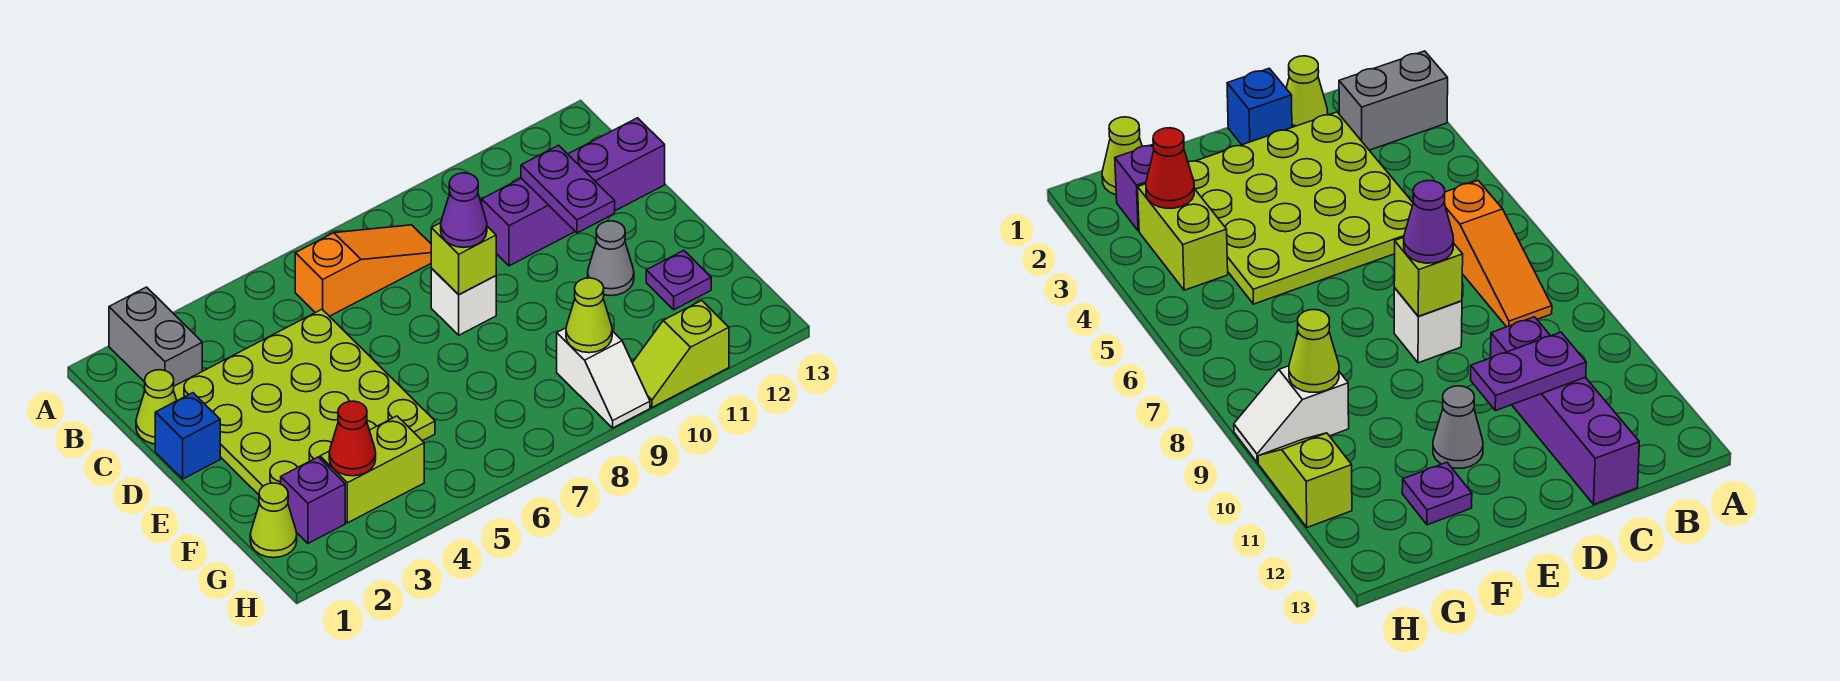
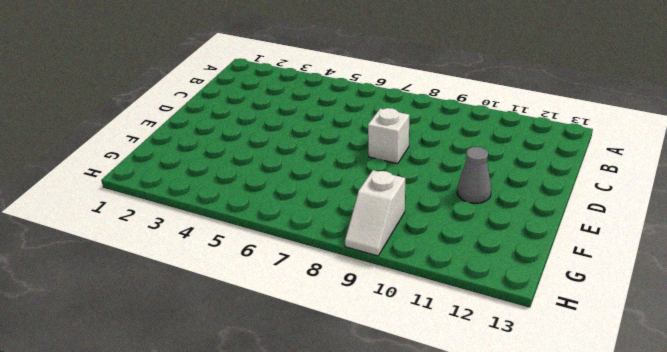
none -> grey 1x2 brick [109,287,202,386]
none -> orange 1x3 slope [295,225,431,316]
none -> lime 1x1 cone [136,370,177,444]

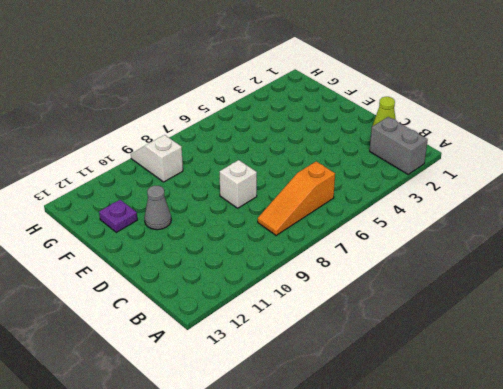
none -> lime 4x4 plate [173,309,435,495]
none -> purple 1x4 brick [482,118,665,266]
none -> blue 1x1 brick [155,393,220,479]

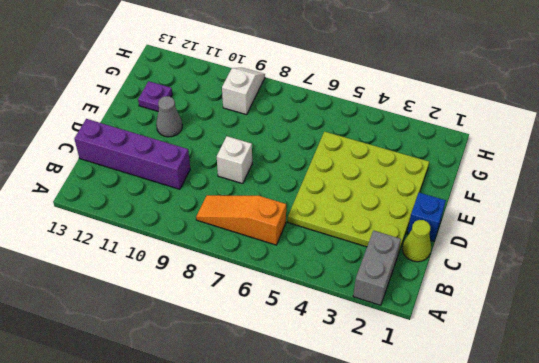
none -> lime 1x1 cone [250,483,297,558]
none -> purple 1x1 brick [281,457,345,543]
none -> lime 1x2 brick [320,416,424,523]

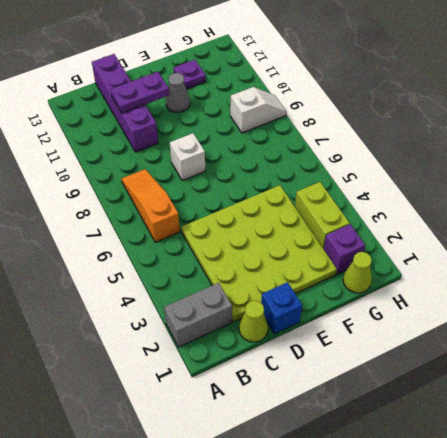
none -> lime 1x2 slope [633,300,729,407]
none -> lime 1x1 brick [431,223,496,295]
none -> red 1x1 cone [329,401,376,476]

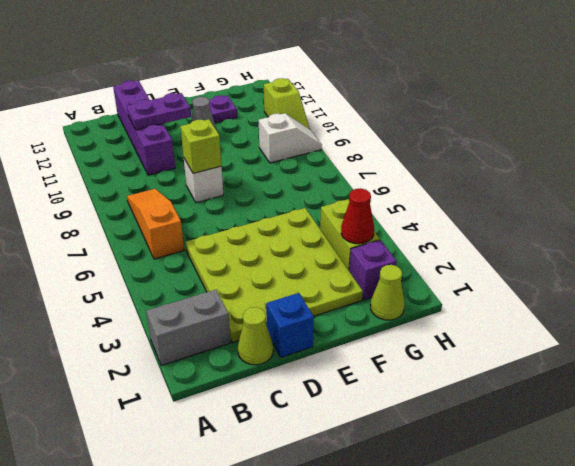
none -> lime 1x1 cone [566,278,612,353]
none -> purple 1x1 cone [441,173,487,247]

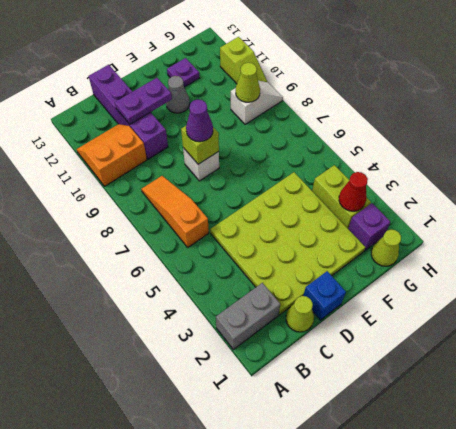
orange 2x2 slope [77,124,147,186] -> none

